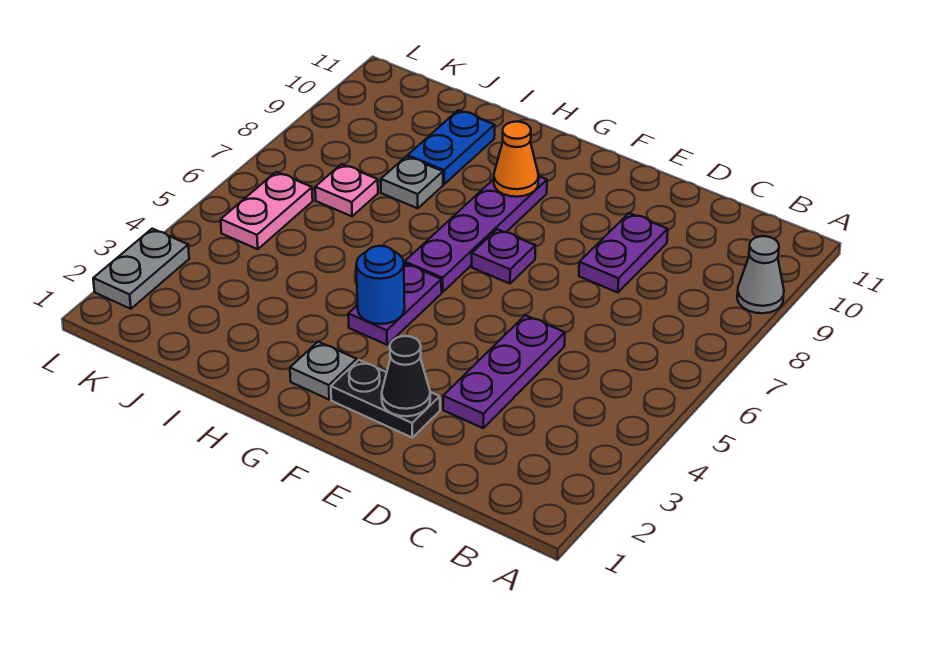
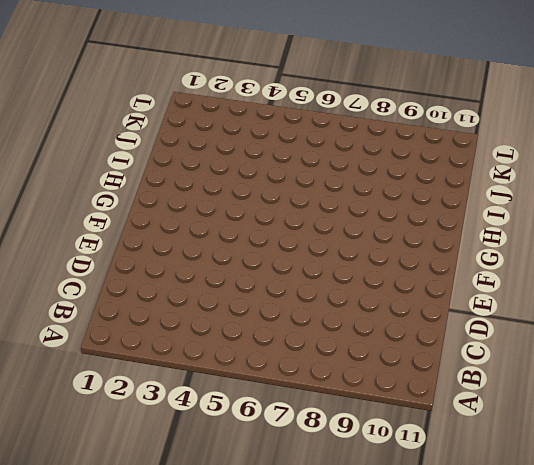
none -> grey 1x1 cone [737,236,784,313]
none -> purple 1x3 plate [443,315,565,428]
none -> purple 1x2 plate [579,213,668,293]

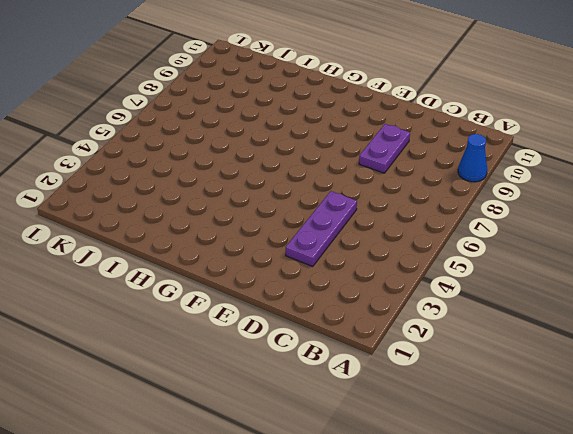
blue 1x1 cone [458,134,487,182] -> grey 1x1 cone [737,236,784,313]
none -> black 1x2 plate [331,360,440,438]
none -> purple 1x1 plate [472,229,535,284]
none -> grey 1x1 plate [290,342,357,399]

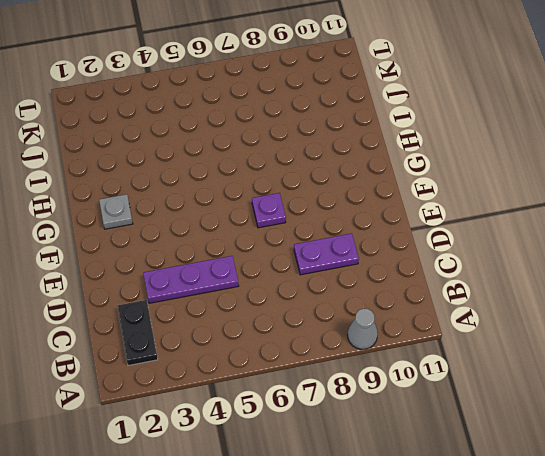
black 1x2 plate [117,300,158,366] -> black 1x2 plate moved to [331,360,440,438]
none -> purple 1x2 plate [348,263,442,345]
none -> purple 1x4 plate [405,176,547,292]
none -> grey 1x1 plate [381,156,443,208]

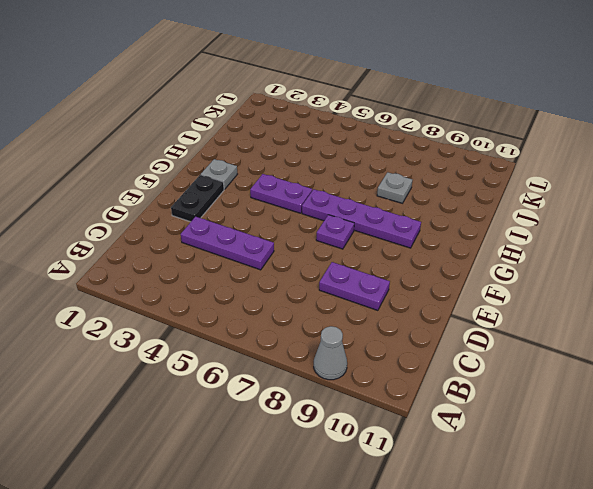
none -> blue 1x2 plate [408,110,495,184]
none -> pink 1x1 plate [315,164,378,216]
none -> pink 1x2 plate [221,172,313,249]

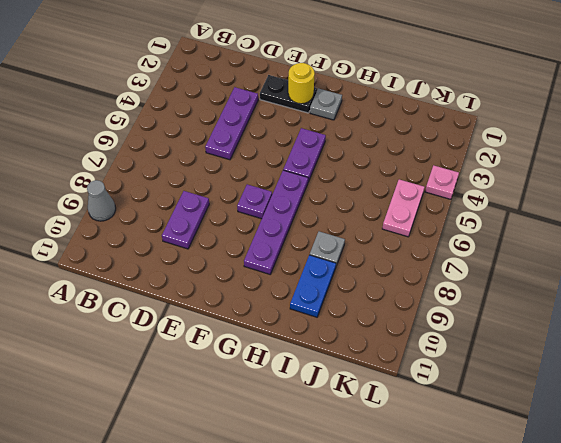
yellow 1x1 round brick [288,63,315,104] -> none
pink 1x1 plate [425,165,459,199] -> pink 1x1 plate moved to [315,164,378,216]
none -> grey 1x2 plate [93,229,189,309]
none -> black 1x1 cone [382,336,430,416]
none -> blue 1x1 round brick [356,246,405,324]

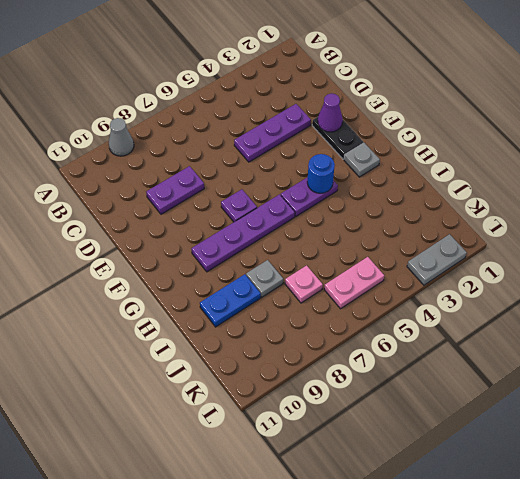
purple 1x1 cone [318,94,343,132] -> black 1x1 cone [382,336,430,416]
none -> orange 1x1 cone [494,122,539,197]

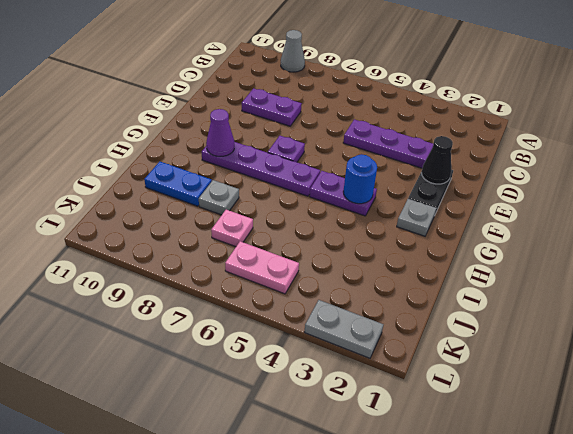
purple 1x1 cone [206,109,234,156] -> orange 1x1 cone [494,122,539,197]

